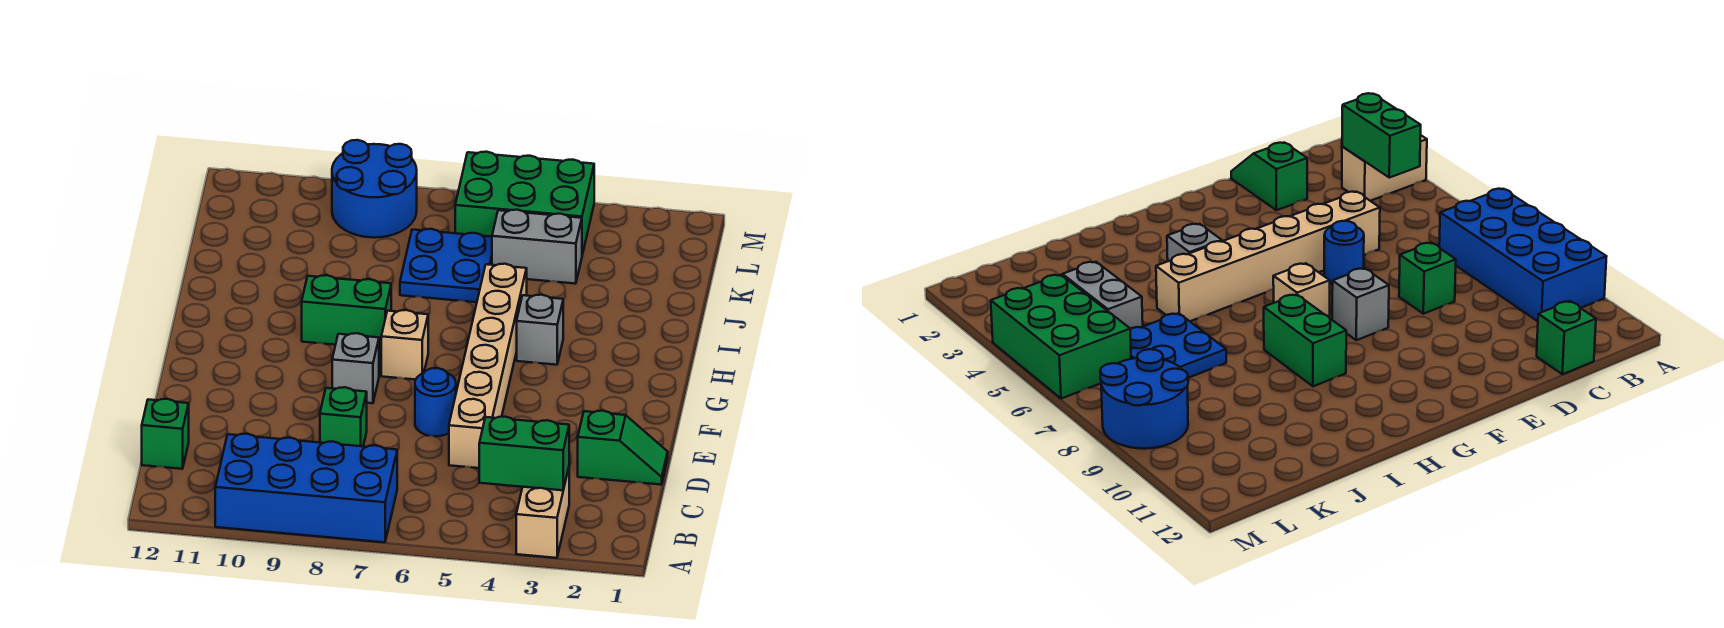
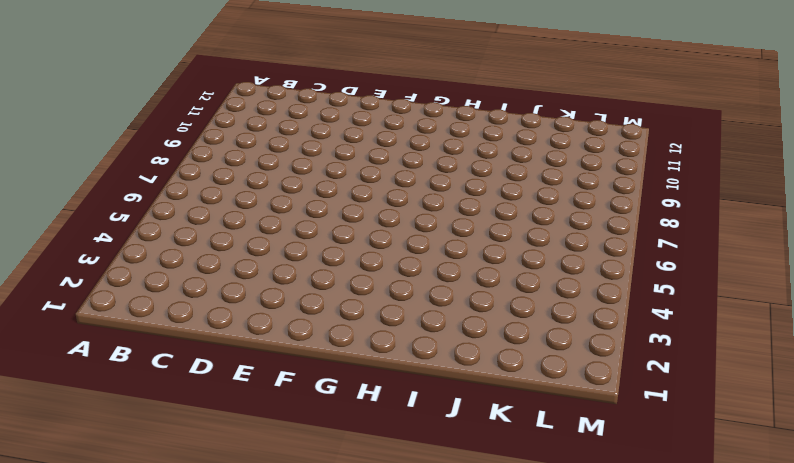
none -> tan 1x2 brick [516,468,569,558]
none -> blue 2x4 brick [215,434,397,542]
none -> green 1x1 brick [142,399,189,469]

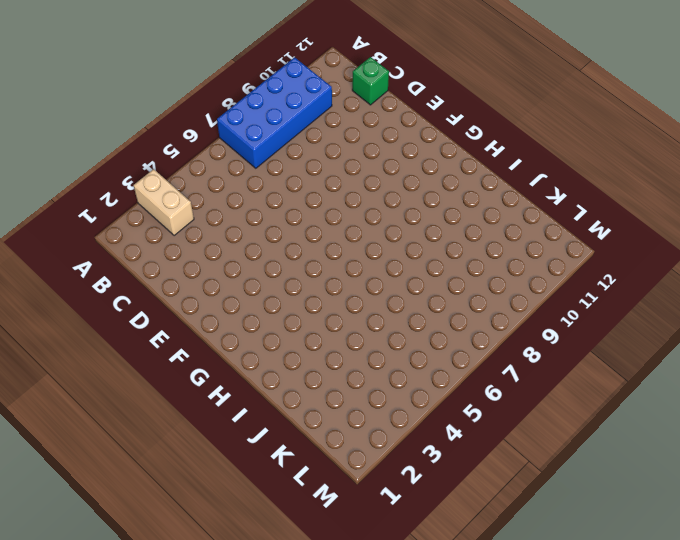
none -> green 1x2 slope [578,411,668,485]
none -> tan 1x6 brick [449,264,527,468]
none -> green 1x1 brick [320,387,367,446]

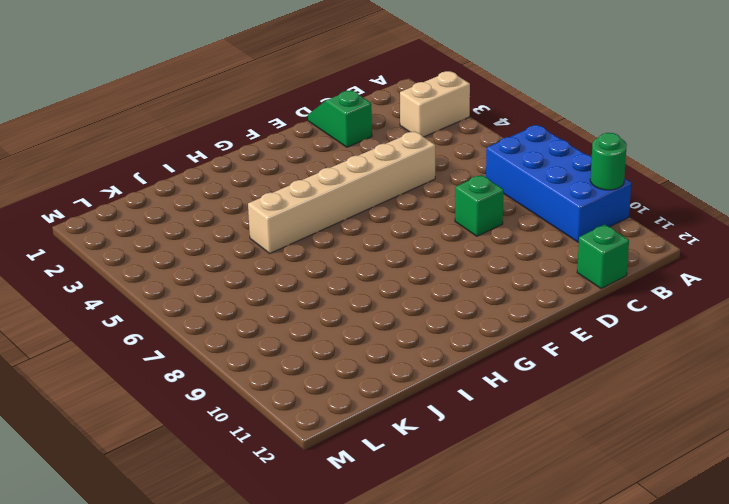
green 1x1 round brick [590,133,627,190] -> none
none -> blue 1x1 round brick [415,368,456,436]
none -> grey 1x1 brick [332,333,379,403]
none -> tan 1x1 brick [381,310,428,380]

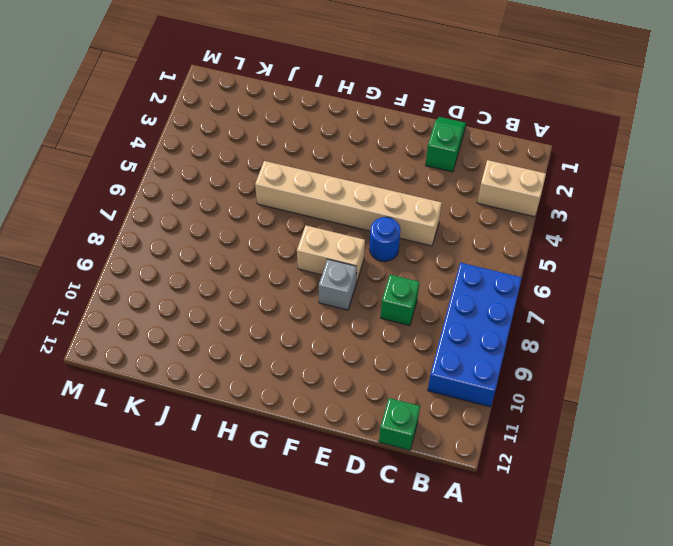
tan 1x2 brick [297,226,365,283] -> tan 1x1 brick [381,310,428,380]
none -> grey 1x1 brick [517,295,563,365]
none -> green 1x2 brick [302,275,391,349]
none -> blue 2x2 plate [400,229,492,302]

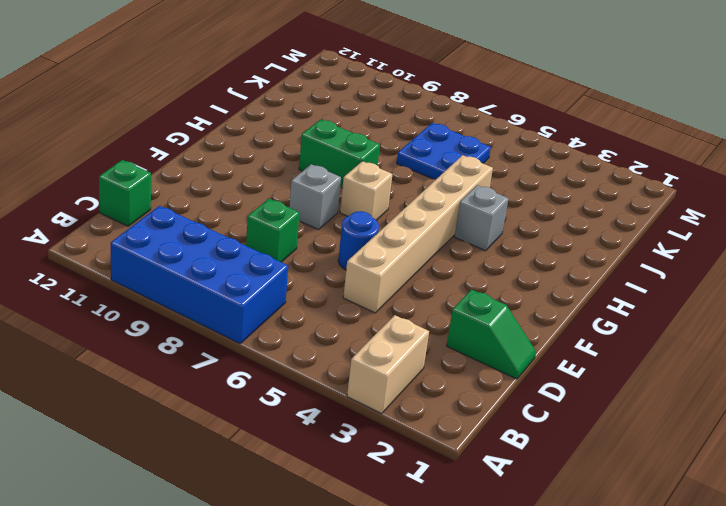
none -> grey 1x2 brick [492,210,582,284]
none -> green 2x3 brick [455,152,594,255]
none -> blue 2x2 round brick [332,140,417,238]

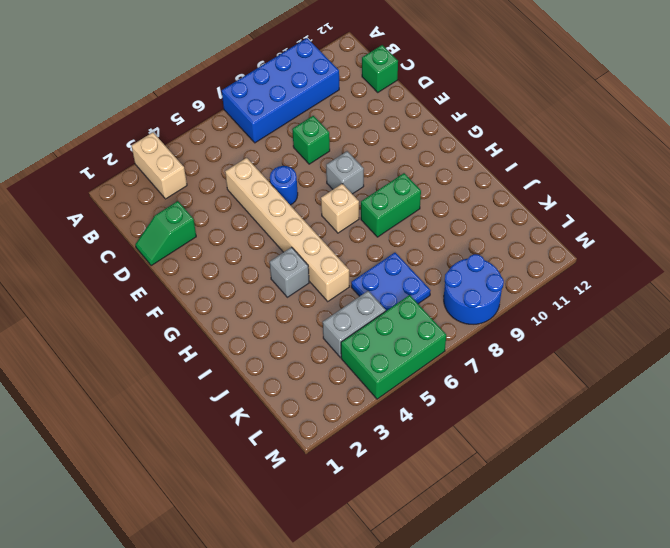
none -> green 1x2 brick [479,417,569,490]

